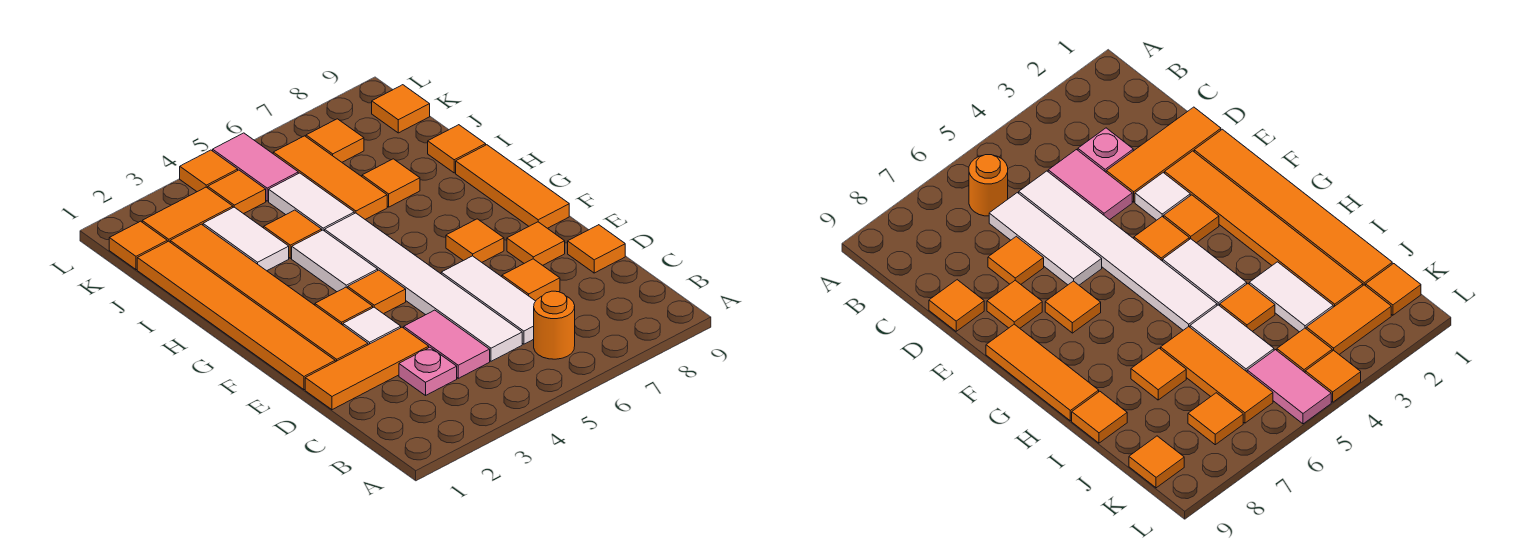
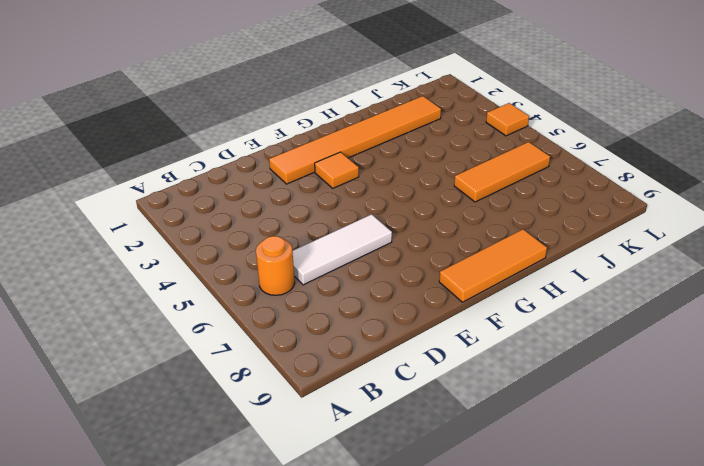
none -> pink 1x1 plate [399,347,457,395]
none -> pink 1x2 tile [404,310,490,378]
none -> white 1x6 tile [325,213,522,361]
none -> orange 1x3 tile [305,327,429,410]

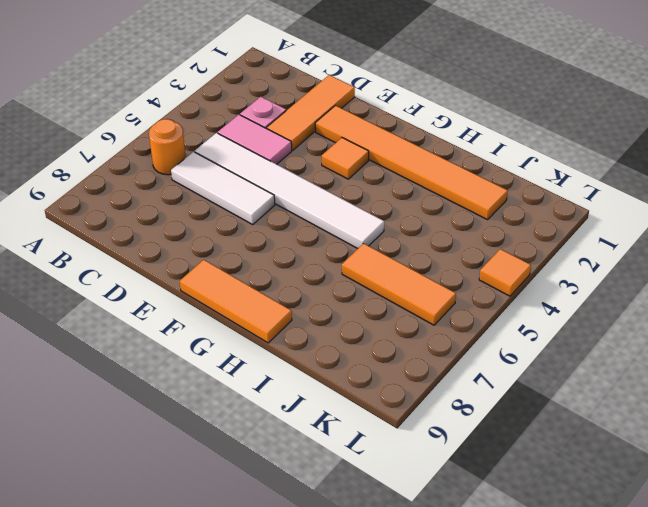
none -> orange 1x1 tile [502,259,560,301]
none -> orange 1x1 tile [568,225,625,273]
none -> orange 1x6 tile [137,241,335,390]
none -> white 1x1 tile [343,307,401,345]

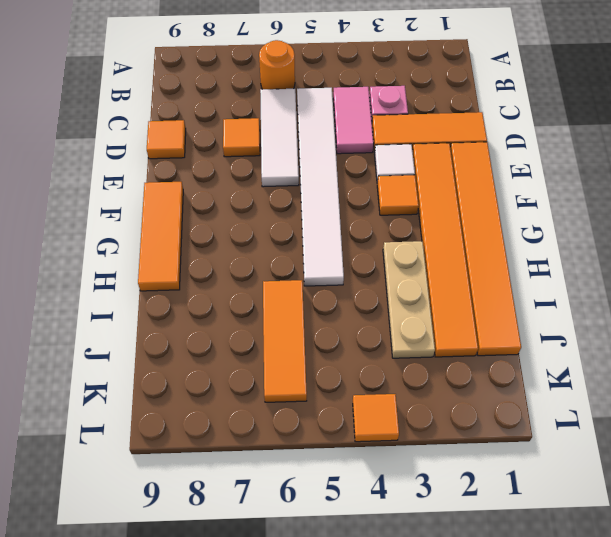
tan 1x3 plate [383,241,435,358] -> white 1x2 tile [203,207,289,271]
none -> orange 1x1 tile [507,222,565,265]
none -> orange 1x1 tile [348,270,406,314]
none -> orange 1x1 tile [446,219,504,262]
none -> white 1x2 tile [292,230,378,292]

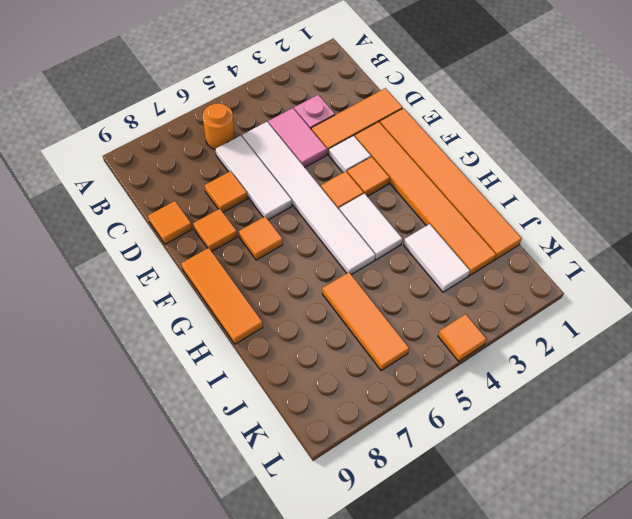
none -> orange 1x1 tile [264,210,322,258]
none -> white 1x2 tile [269,173,354,231]
none -> orange 1x1 tile [362,159,420,207]
none -> orange 1x1 tile [428,125,486,173]

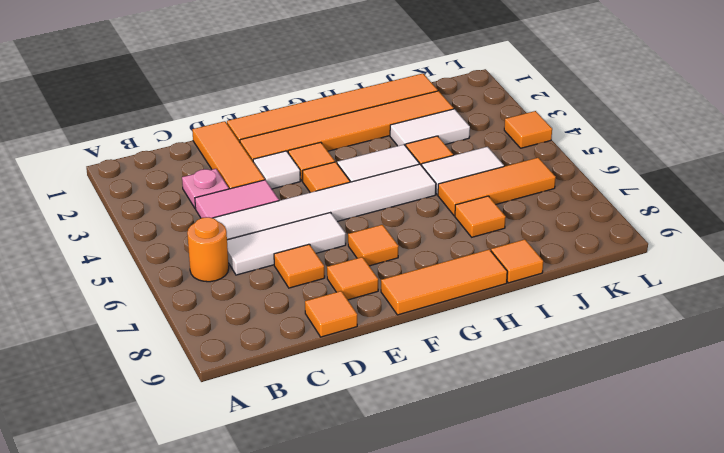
none -> orange 1x1 tile [109,221,167,270]
none -> orange 1x2 tile [142,187,233,242]
none -> orange 1x1 tile [208,170,266,214]
none -> pink 1x2 tile [213,133,298,201]

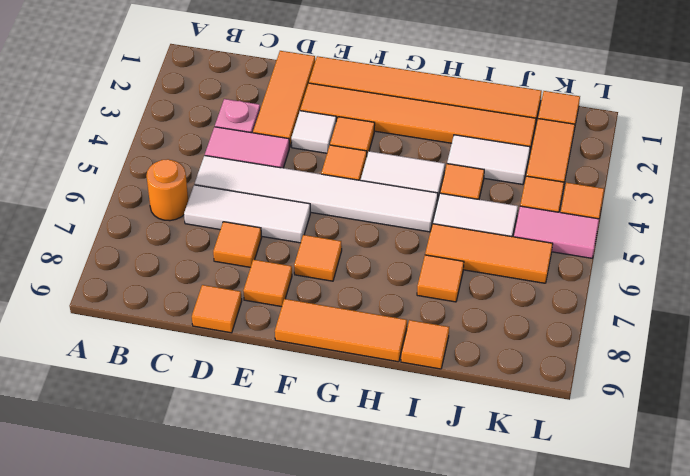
none -> orange 1x1 tile [306,119,364,162]
none -> orange 1x1 tile [372,85,430,133]

